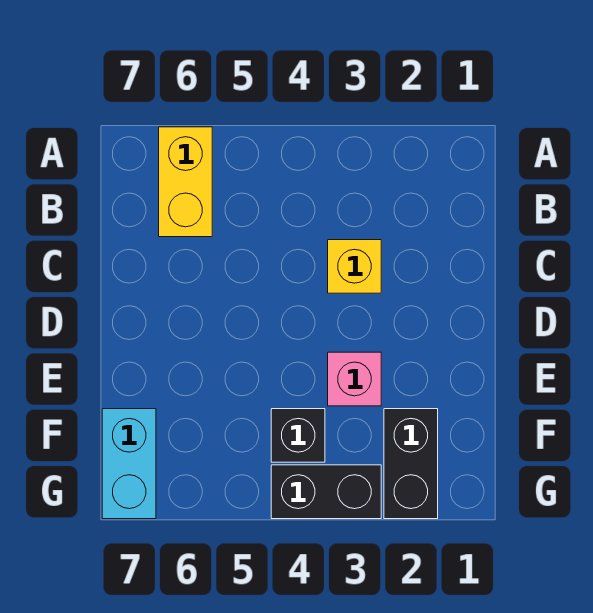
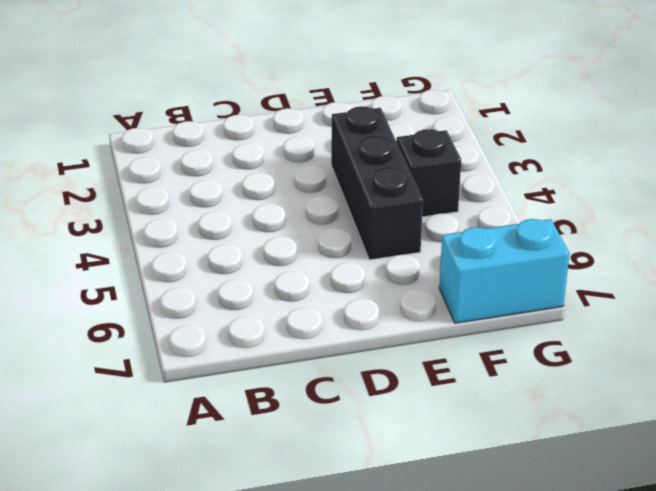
black 1x3 brick [331,106,423,260] -> pink 1x1 brick [328,352,381,406]
none -> yellow 1x2 brick [159,127,212,237]
none -> yellow 1x1 brick [328,240,381,293]

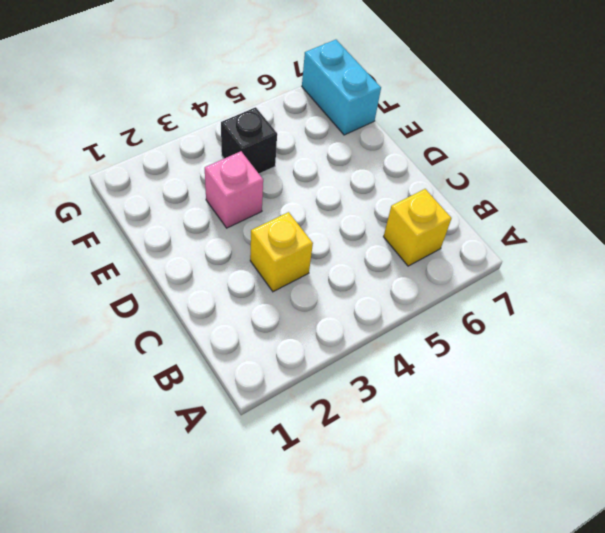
yellow 1x1 brick [384,189,451,266] -> yellow 1x2 brick [159,127,212,237]
none -> black 1x2 brick [384,409,438,519]
none -> black 1x2 brick [271,465,381,519]

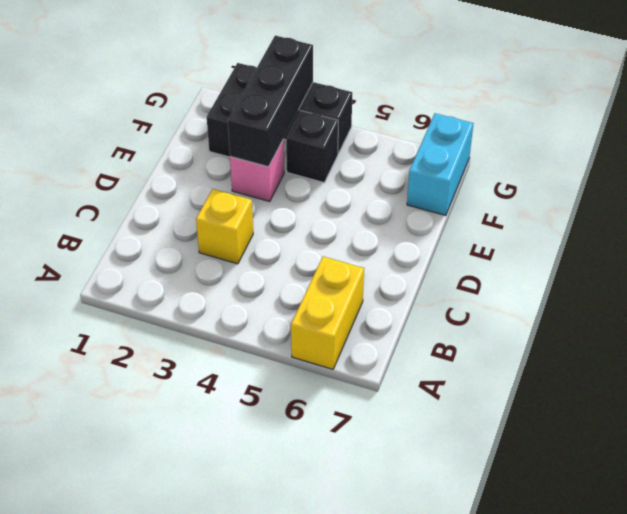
black 1x3 brick [228,36,313,167] -> none

